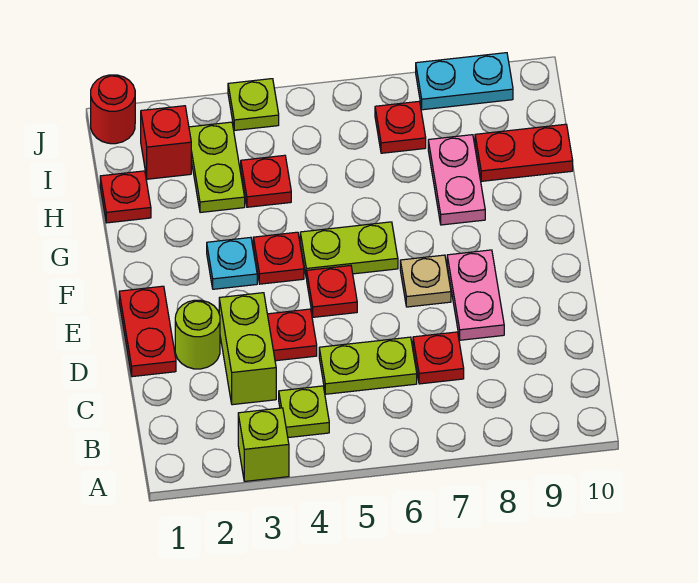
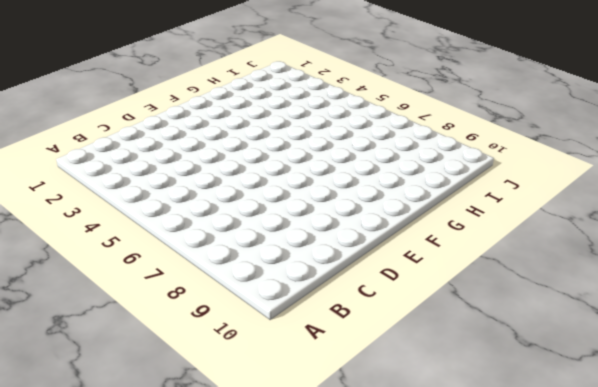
none -> lime 1x1 brick [238,408,289,481]
none -> lime 1x1 plate [279,386,329,438]
none -> lime 1x2 brick [219,293,276,405]

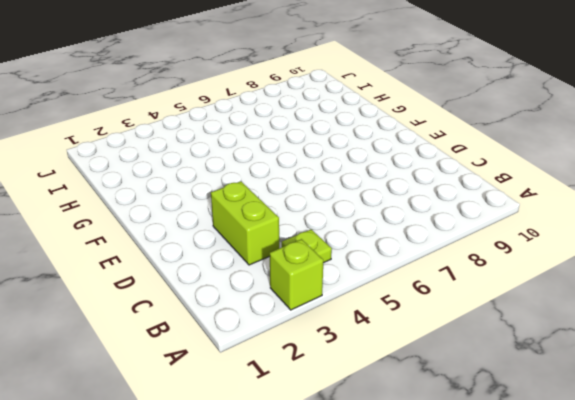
none -> lime 1x2 plate [319,337,417,394]
none -> red 1x1 plate [413,332,464,384]
none -> red 1x2 plate [119,286,176,377]

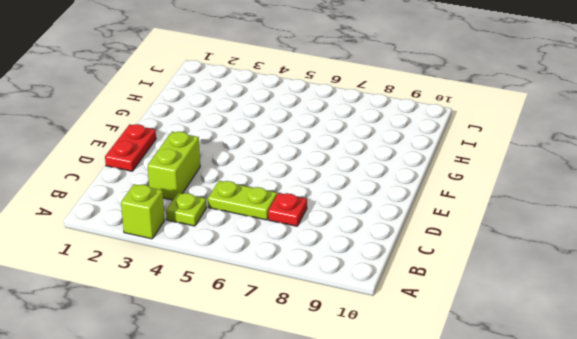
none -> lime 1x1 round brick [175,300,220,369]
none -> red 1x1 plate [267,309,317,361]
none -> pink 1x2 plate [447,250,504,340]

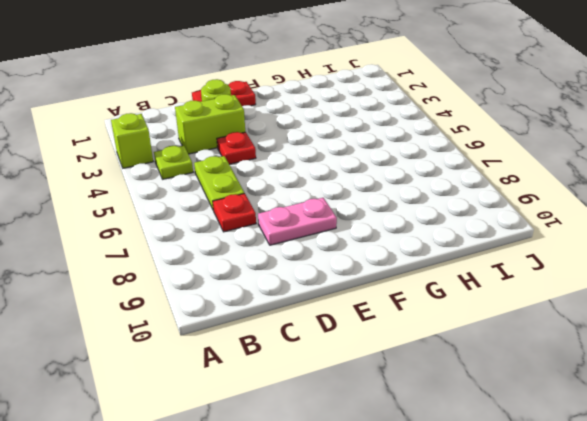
none -> red 1x1 plate [307,266,357,317]
none -> tan 1x1 plate [400,255,451,307]
none -> cyan 1x1 plate [207,237,257,289]

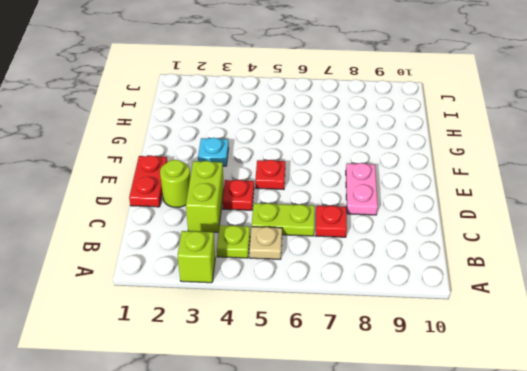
tan 1x1 plate [250,227,282,259] -> tan 1x1 plate moved to [400,255,451,307]
none -> red 1x1 plate [253,232,304,284]
none -> lime 1x2 plate [300,222,398,279]
none -> pink 1x2 plate [428,135,485,225]

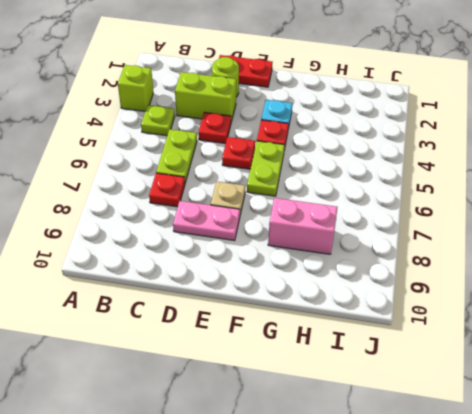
pink 1x2 brick [268,198,337,254] -> pink 1x2 plate [428,135,485,225]
none -> red 1x1 plate [100,171,151,223]
none -> lime 1x2 plate [189,122,245,213]
none -> red 1x1 plate [241,155,291,207]

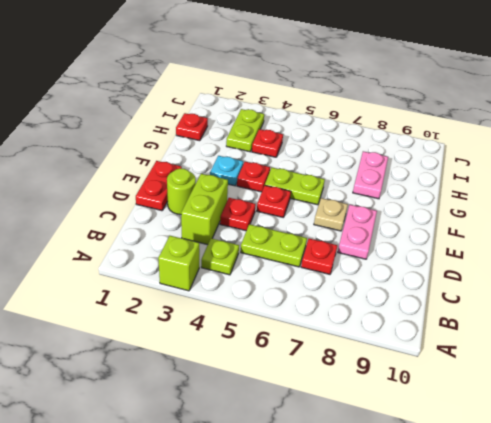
none -> red 1x2 plate [475,124,573,181]
none -> red 1x1 brick [141,106,191,179]
none -> red 1x1 plate [375,102,426,153]

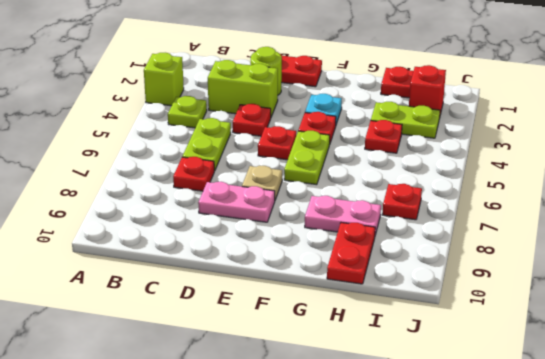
none -> red 1x1 round brick [91,75,135,144]
none -> lime 1x1 plate [228,79,279,130]
none -> cyan 1x2 plate [416,53,513,110]

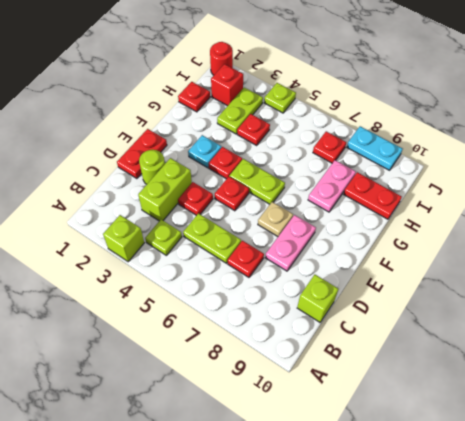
lime 1x1 brick [297,275,338,322] -> none

